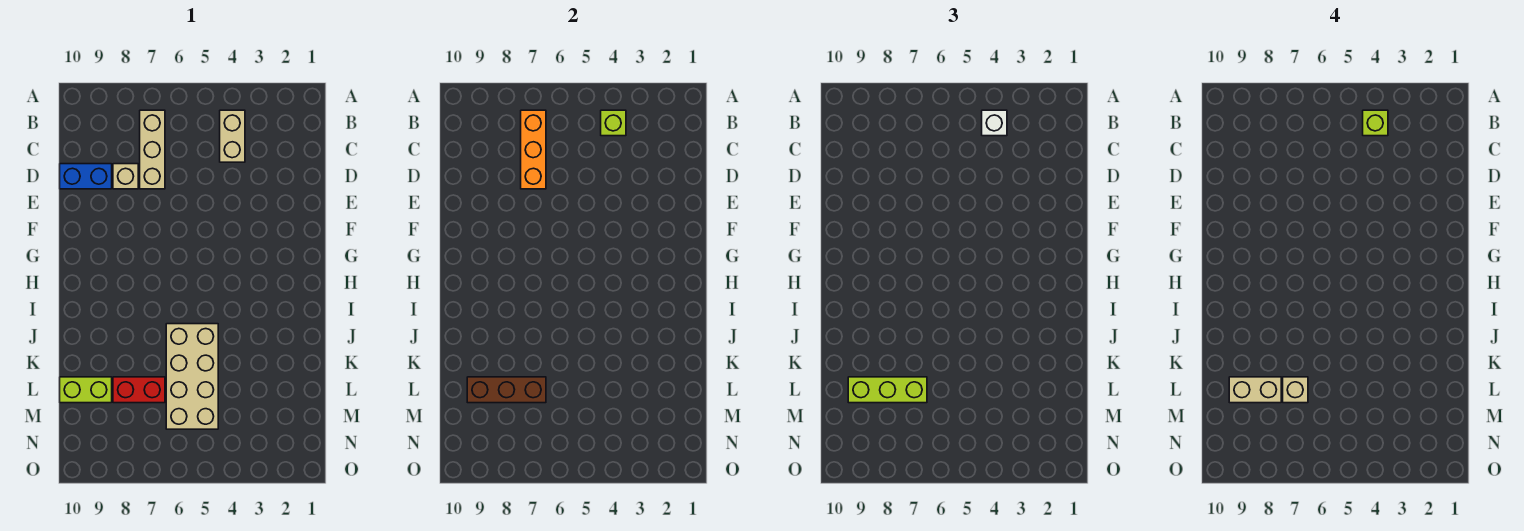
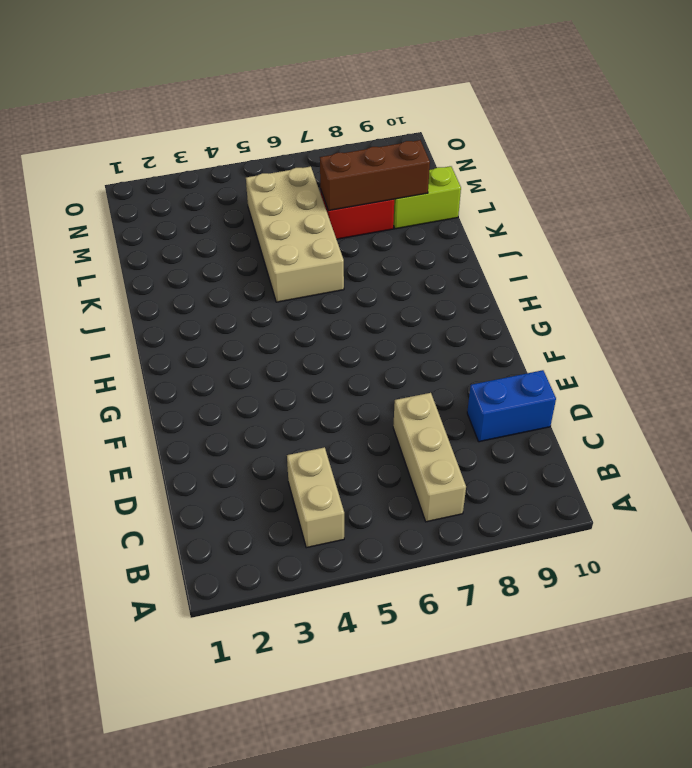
none -> tan 1x1 brick [113,164,138,189]
none -> lime 1x1 brick [601,110,626,136]
none -> orange 1x3 brick [521,110,546,189]

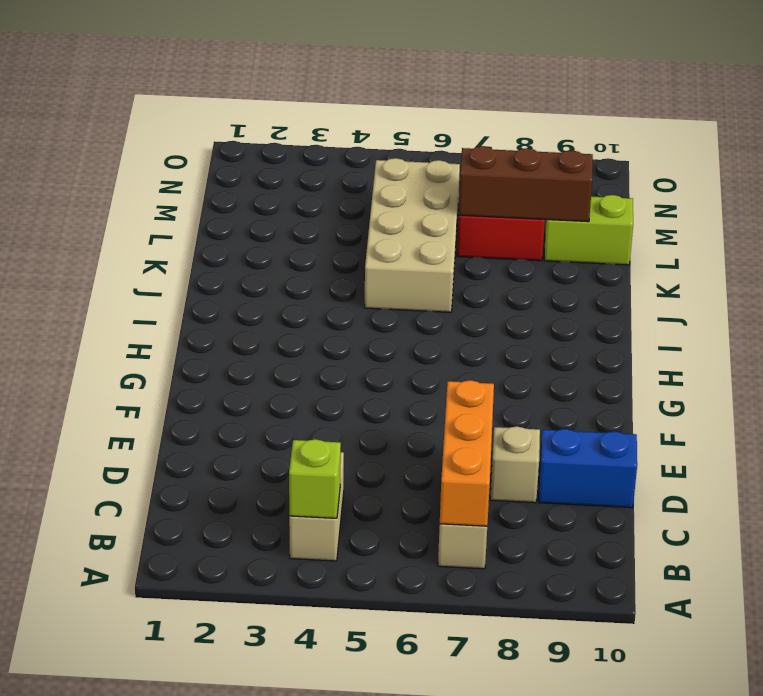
none -> white 1x1 brick [982,110,1007,136]
none -> lime 1x3 brick [848,377,927,403]
none -> lime 1x1 brick [1363,110,1388,136]

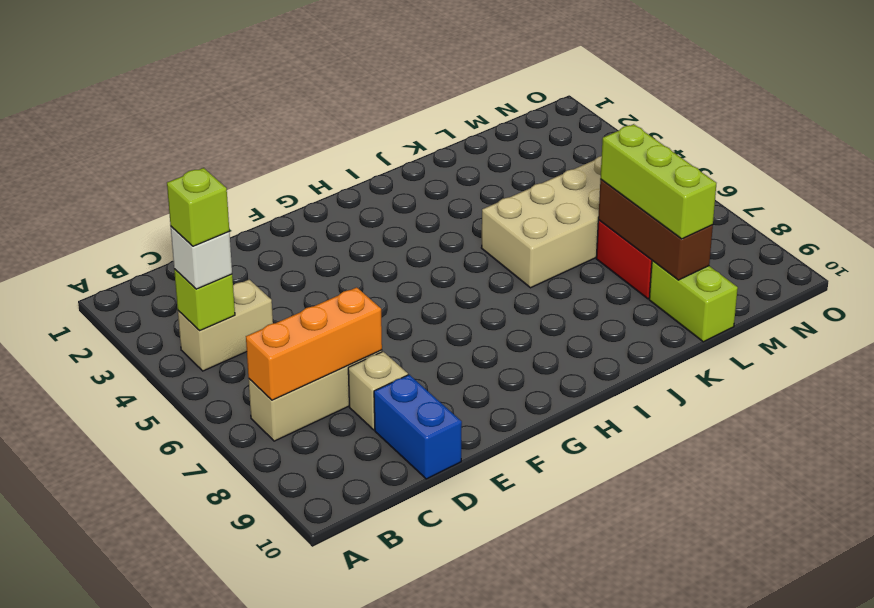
none -> tan 1x1 brick [1283,377,1308,403]
none -> tan 1x2 brick [1229,377,1281,403]

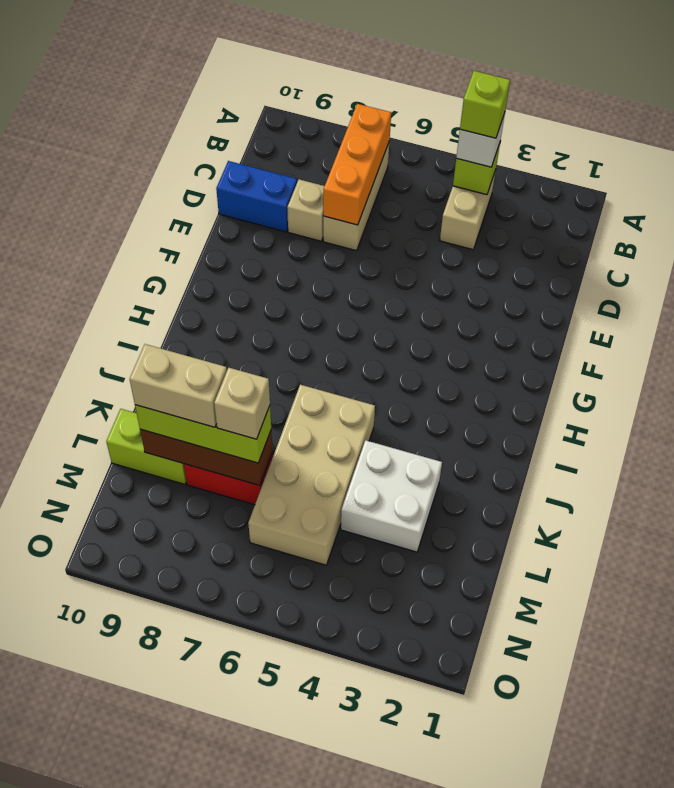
white 2x2 brick [341,440,442,552] -> none

